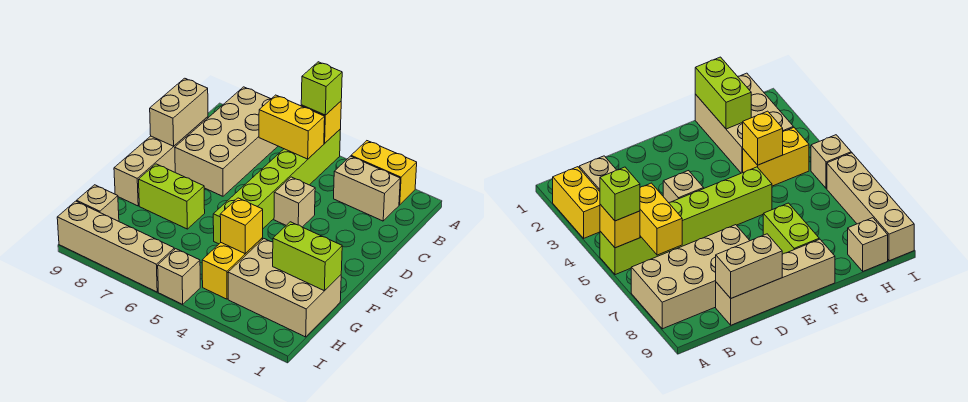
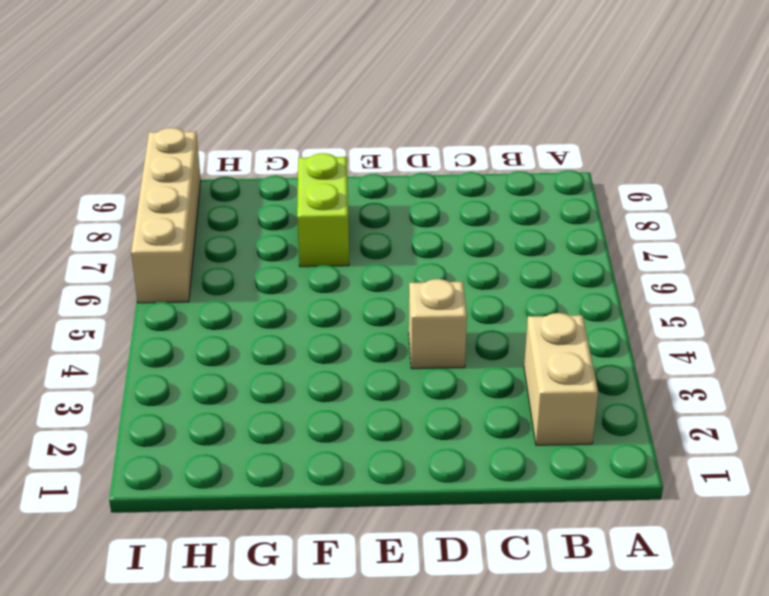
none -> yellow 1x2 brick [351,141,417,205]
none -> lime 1x6 brick [213,129,341,244]
none -> tan 2x4 brick [175,87,278,196]

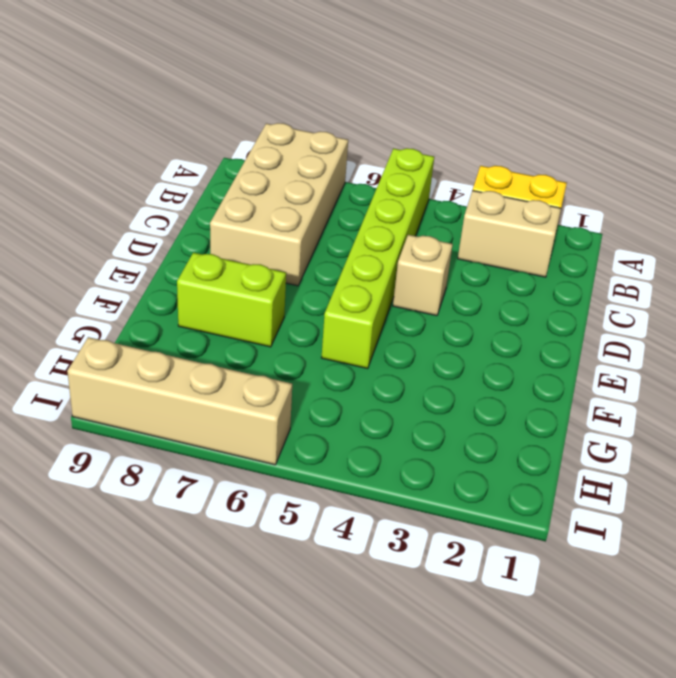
none -> tan 1x4 brick [114,117,208,206]
none -> tan 2x3 brick [228,239,341,337]
none -> yellow 1x2 brick [202,238,263,299]

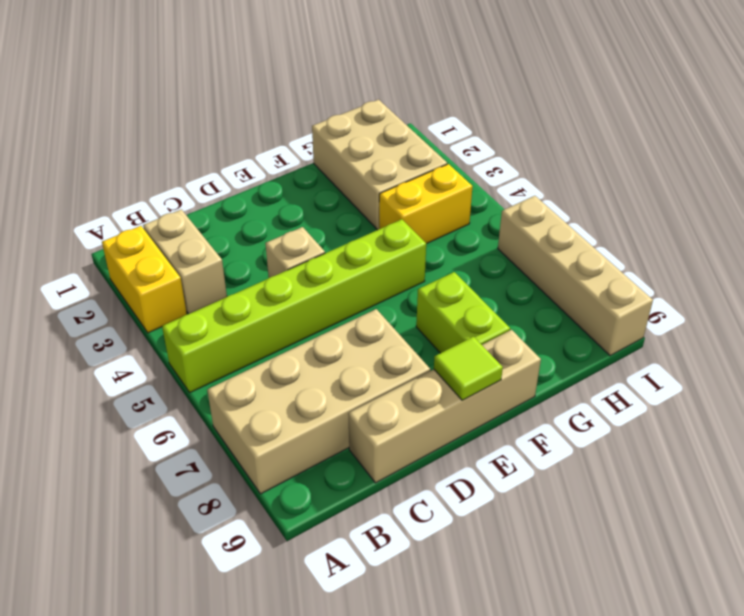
lime 1x1 tile [434,337,503,400] -> none
none -> tan 1x1 brick [77,185,119,221]
none -> tan 1x1 brick [158,249,200,304]
none -> yellow 1x1 brick [301,101,341,143]

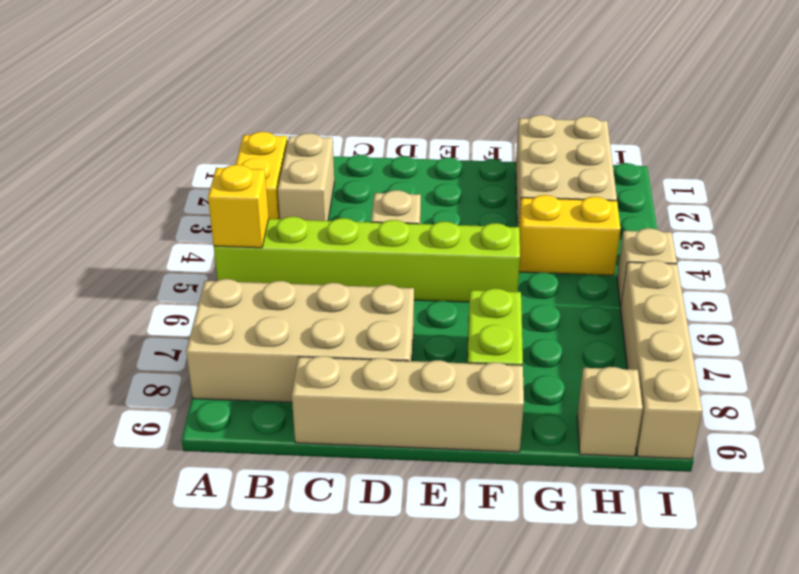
none -> yellow 1x2 brick [259,95,325,159]
none -> tan 1x2 brick [150,78,208,146]
none -> lime 1x2 brick [273,222,342,291]

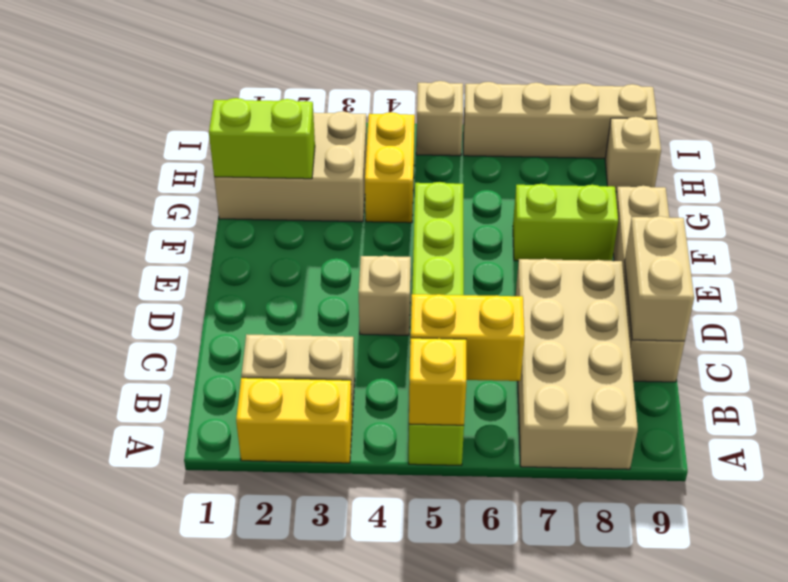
none -> yellow 1x1 brick [220,198,263,254]
none -> lime 1x1 brick [301,62,342,115]

